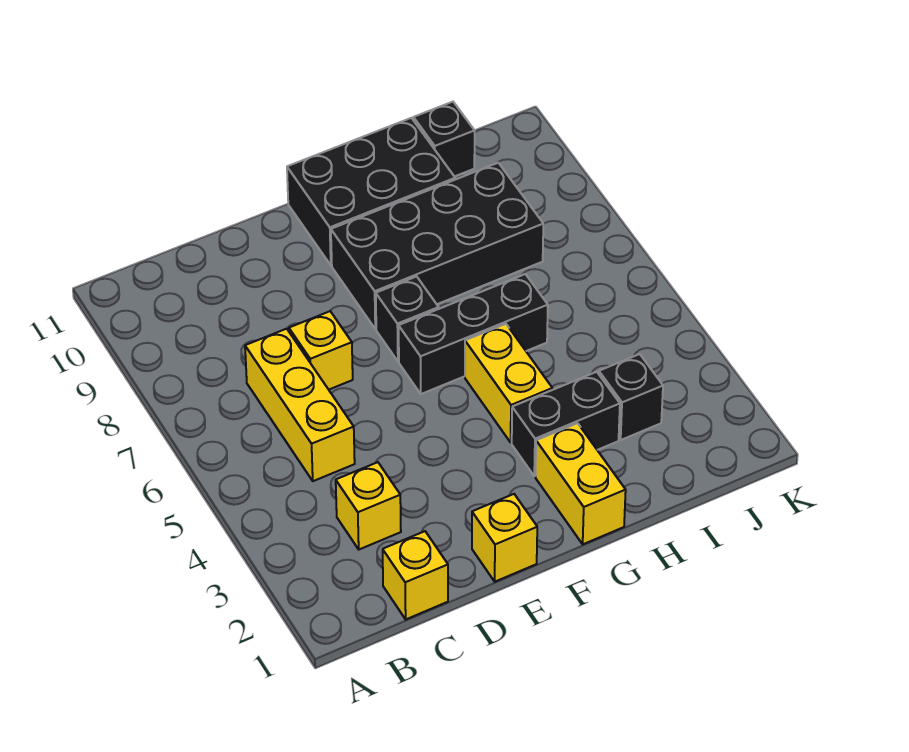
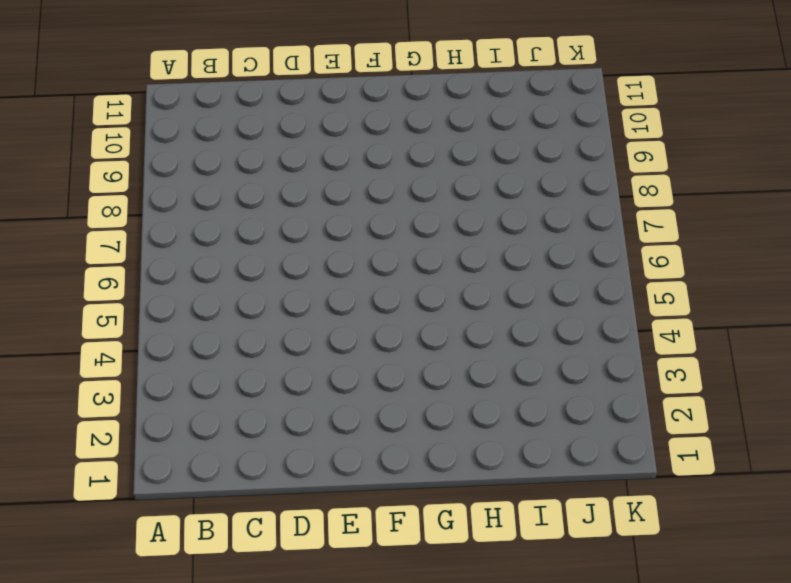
none -> yellow 1x1 brick [383,531,448,619]
none -> yellow 1x1 brick [336,462,401,549]
none -> yellow 1x3 brick [245,329,355,481]

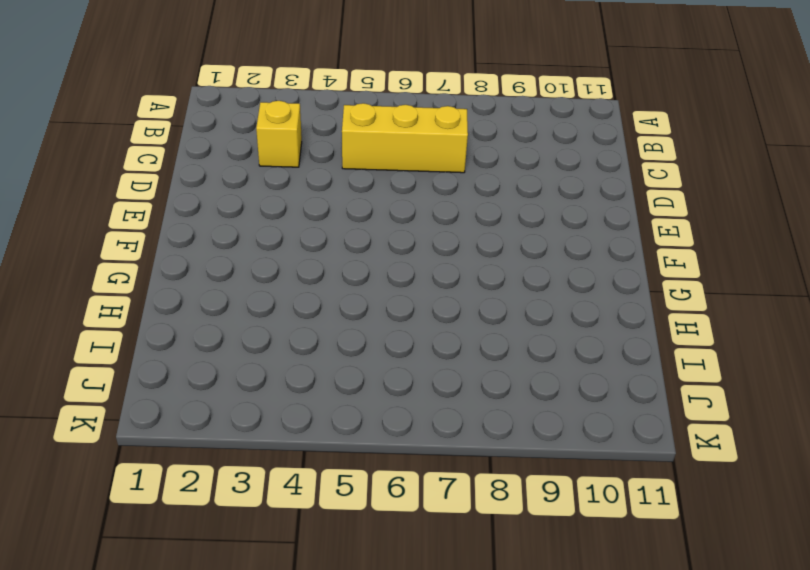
none -> yellow 1x1 brick [383,531,448,619]
none -> yellow 1x1 brick [289,311,353,390]
none -> yellow 1x1 brick [472,494,537,582]

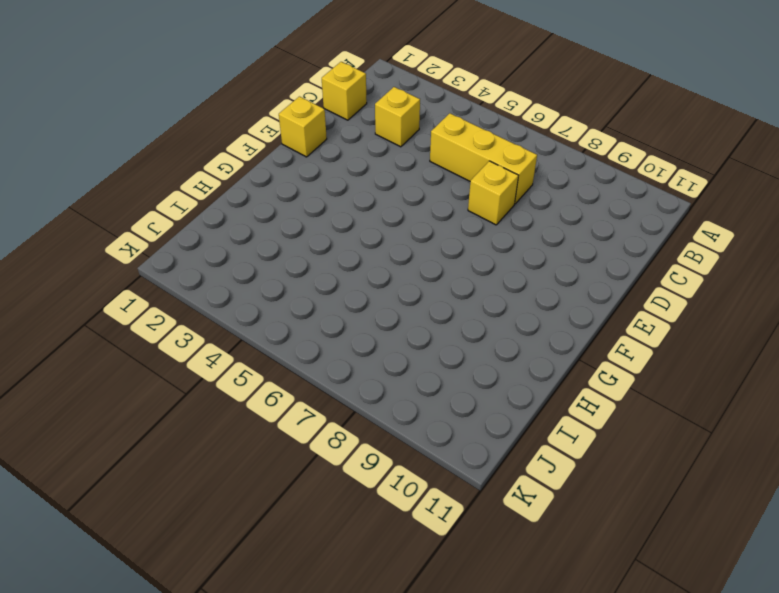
none -> black 1x3 brick [399,274,548,394]
none -> black 1x1 brick [376,276,439,361]
none -> black 2x4 brick [331,163,543,329]

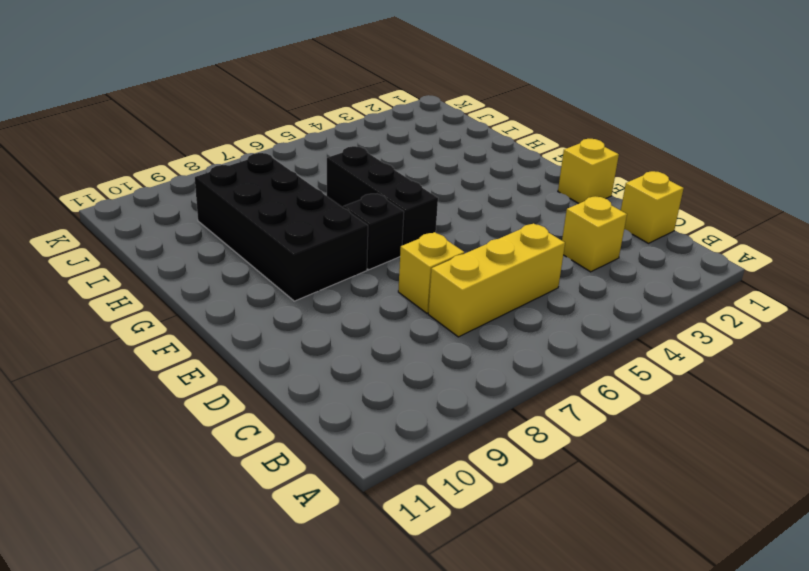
none -> black 2x3 brick [287,118,455,265]
none -> yellow 1x2 brick [535,423,626,544]
none -> black 1x2 brick [512,372,620,476]

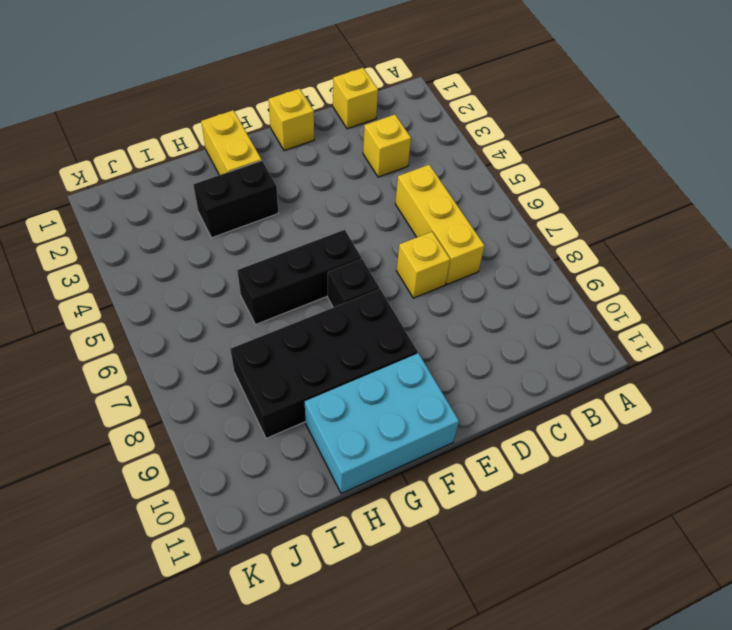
cyan 2x3 brick [305,353,459,494] -> black 2x3 brick [287,118,455,265]
none -> yellow 1x2 brick [465,324,552,442]
none -> black 1x1 brick [599,354,663,440]
none -> black 1x1 brick [413,102,475,177]

